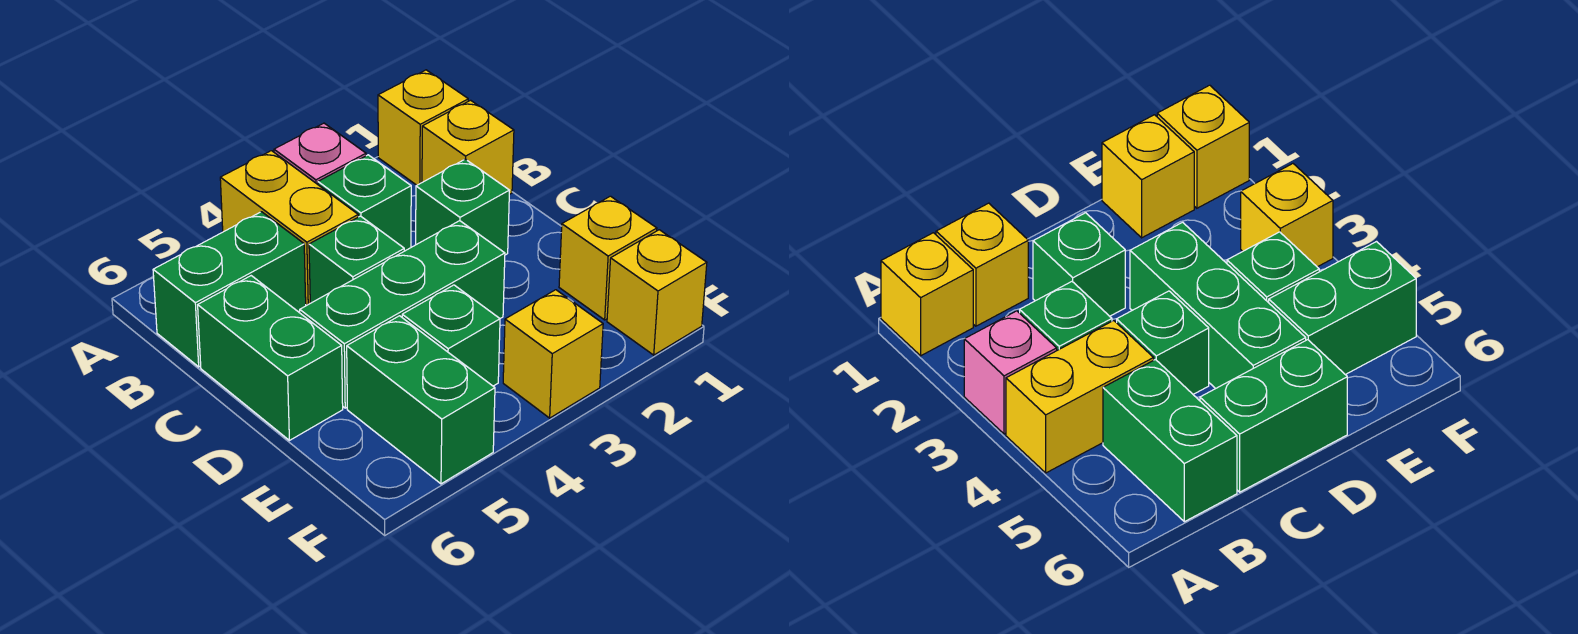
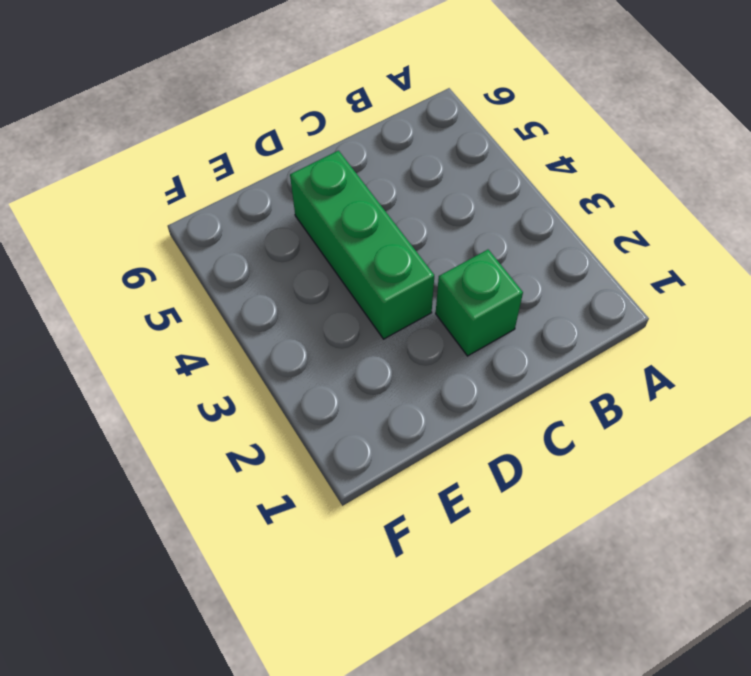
none -> yellow 1x1 brick [378,70,468,185]
none -> pink 1x1 brick [274,123,366,184]
none -> yellow 1x2 brick [220,151,358,305]

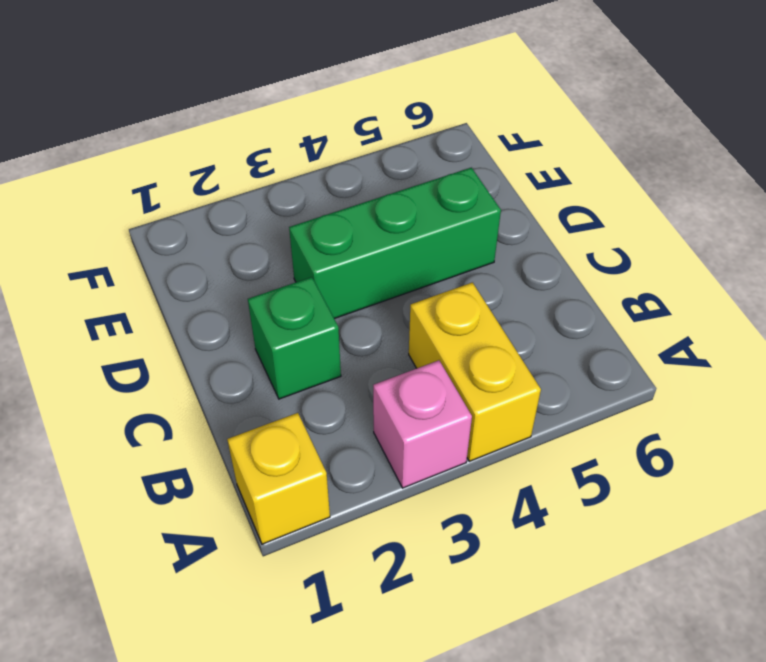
none -> yellow 1x1 brick [422,100,514,195]
none -> green 1x1 brick [318,155,411,251]
none -> green 1x2 brick [153,212,306,367]

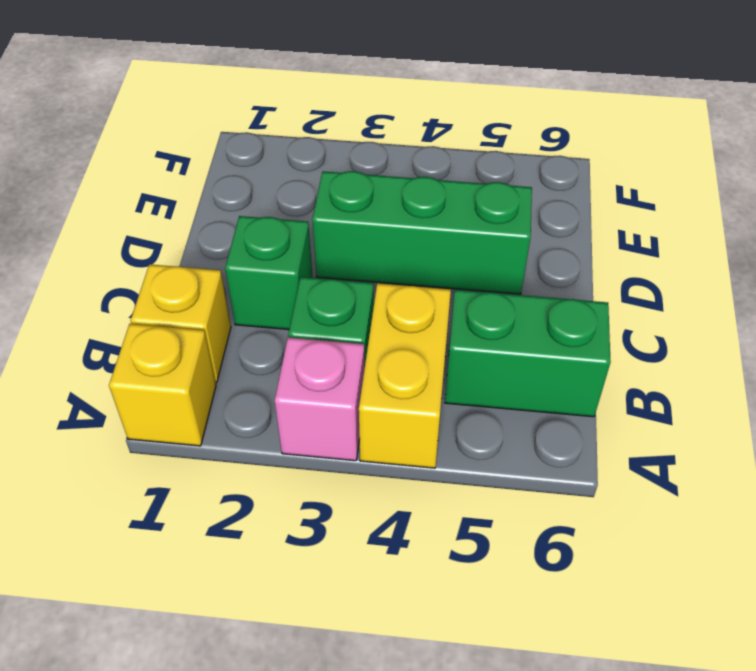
none -> green 1x1 brick [309,216,404,303]
none -> green 1x2 brick [198,276,343,440]
none -> yellow 1x1 brick [559,196,657,320]

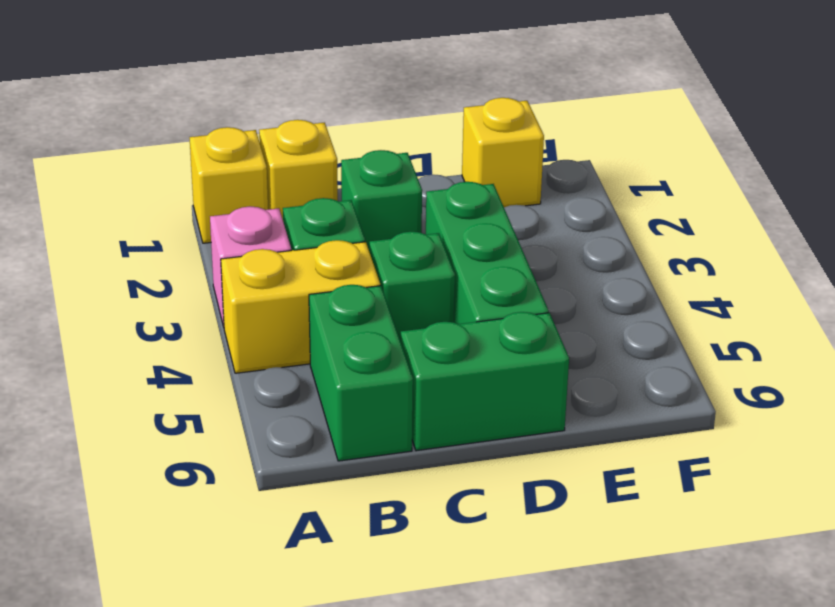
none -> green 1x1 brick [402,285,500,386]
none -> green 1x2 brick [347,316,495,484]
none -> yellow 1x1 brick [607,230,707,355]

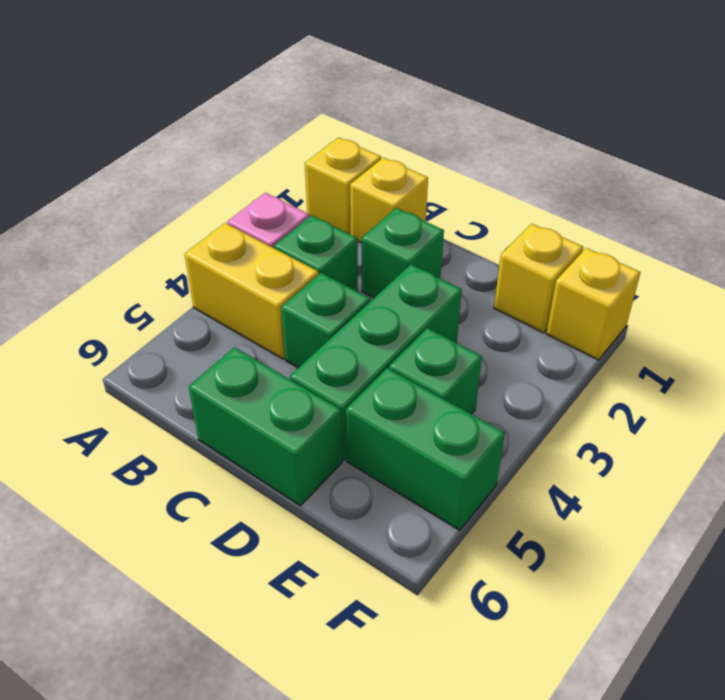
none -> green 1x2 brick [153,212,306,367]
none -> yellow 1x1 brick [503,290,603,418]

